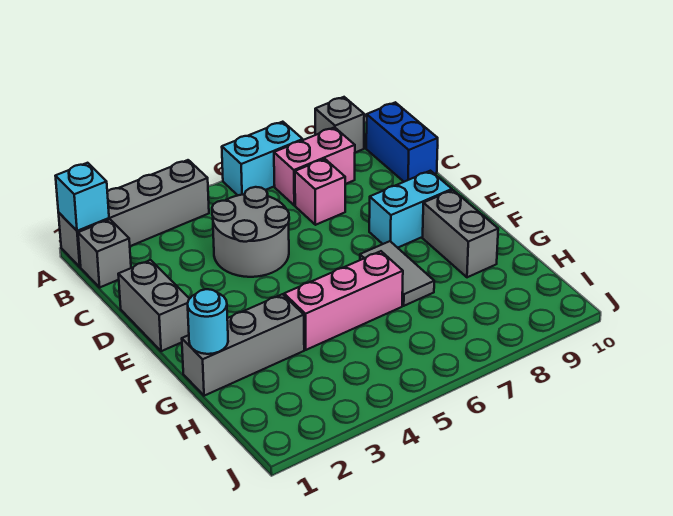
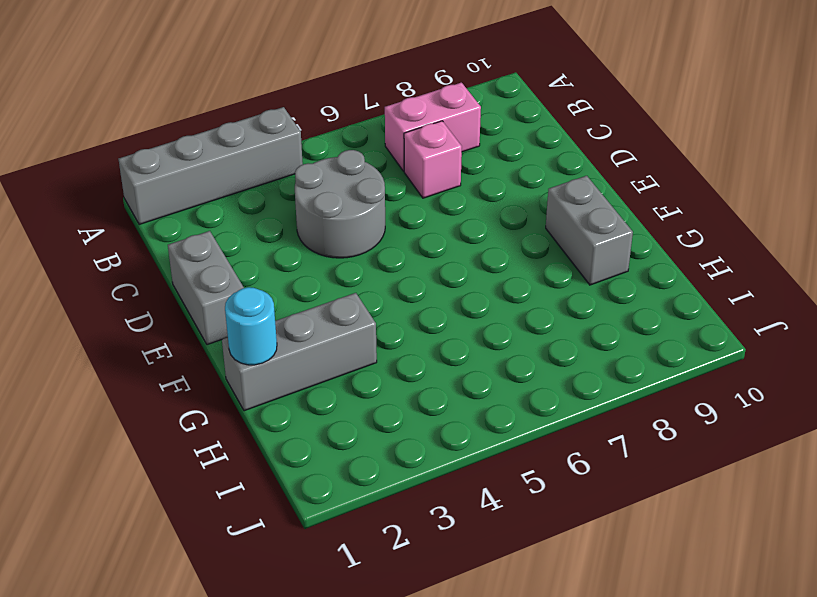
none -> cyan 1x2 brick [222,122,303,195]
none -> grey 1x1 brick [315,97,364,152]
none -> grey 1x1 brick [78,219,131,287]

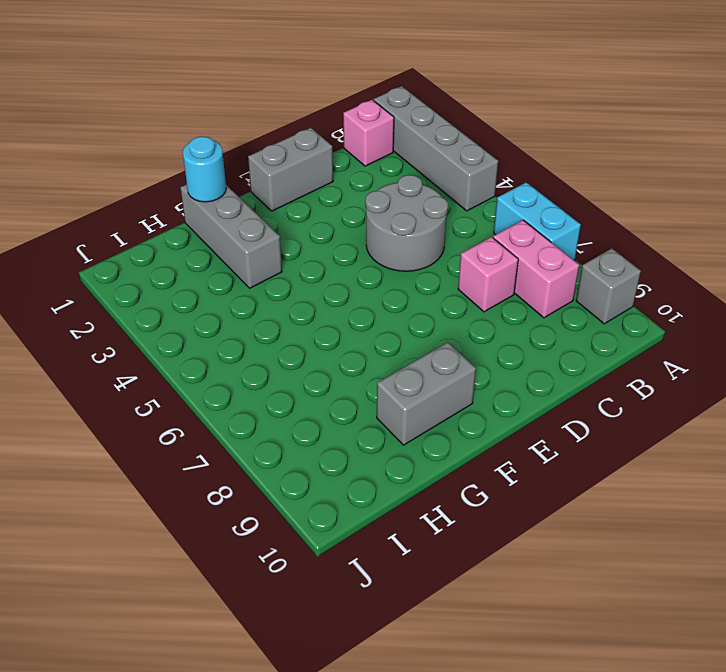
pink 1x1 brick [343,100,394,166] -> grey 1x1 brick [78,219,131,287]
none -> blue 1x2 brick [366,102,438,182]
none -> cyan 1x2 brick [369,171,452,248]
none -> grey 1x2 tile [360,241,434,306]

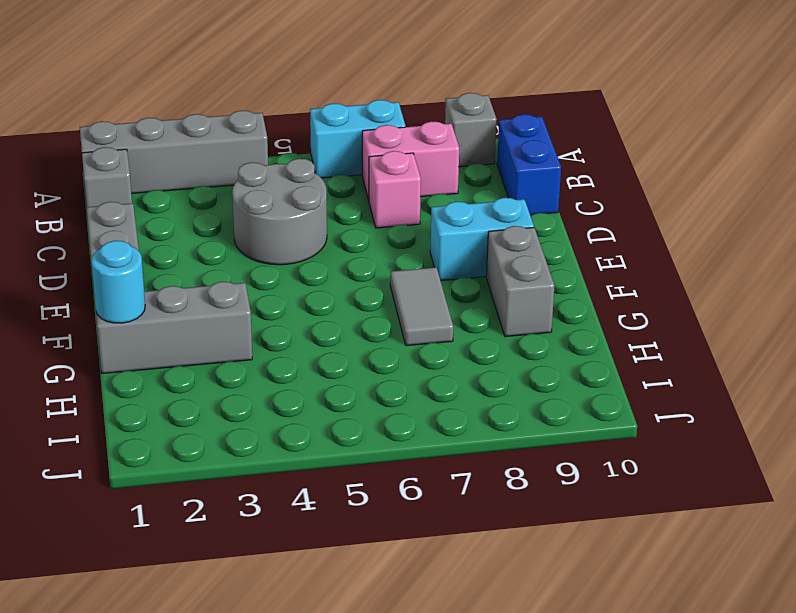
none -> pink 1x3 brick [284,251,403,350]
none -> cyan 1x1 brick [56,163,109,231]

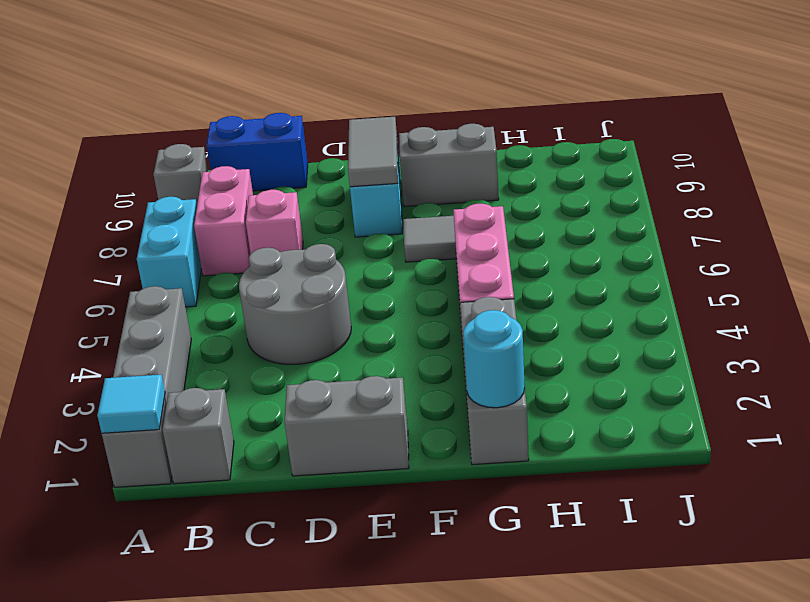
cyan 1x1 tile [97,375,165,433] -> cyan 1x1 brick [56,163,109,231]
grey 1x2 tile [348,117,398,187] -> none

